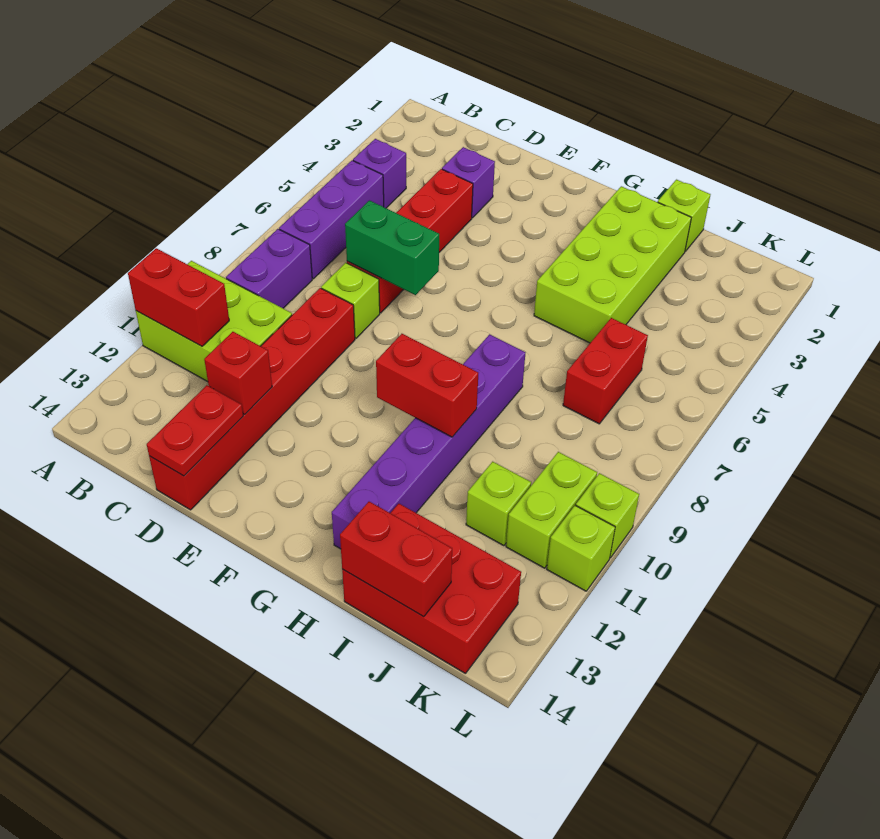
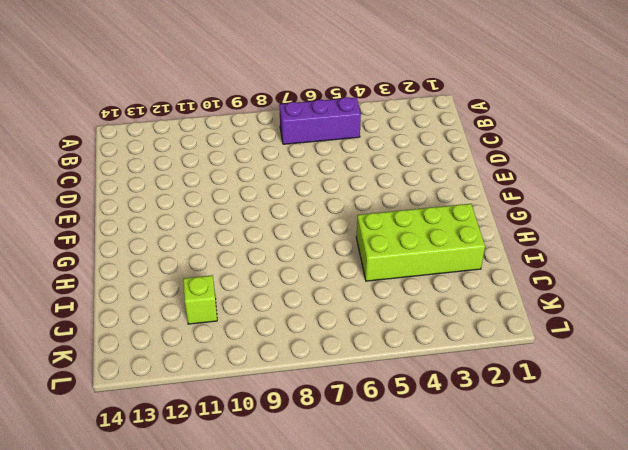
none -> lime 2x3 brick [136,261,292,382]
none -> purple 1x1 brick [353,139,406,208]
none -> purple 1x2 brick [226,229,312,308]

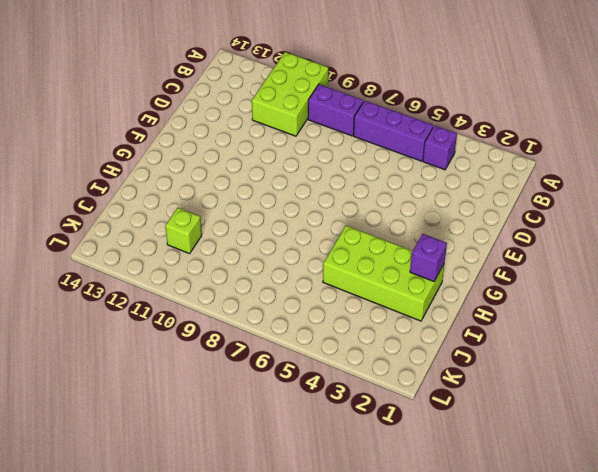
purple 1x1 brick [410,234,447,281] -> purple 1x1 brick moved to [442,147,495,218]
none -> red 1x4 brick [347,169,473,313]
none -> lime 1x1 brick [321,263,380,338]
none -> red 1x6 brick [149,288,355,510]

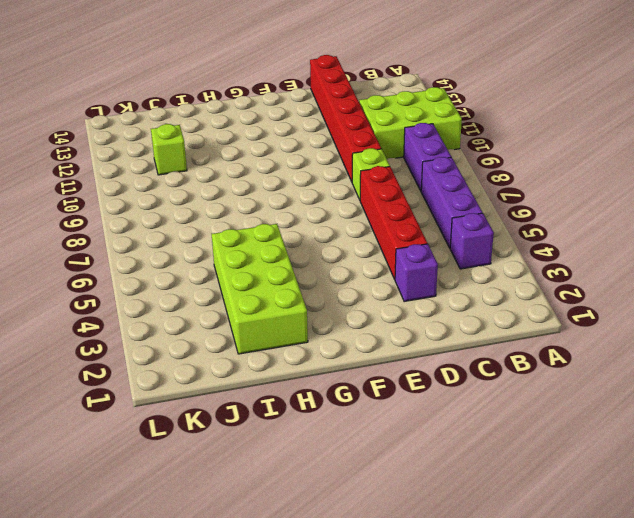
none -> purple 1x6 brick [332,334,525,549]
none -> lime 1x1 brick [658,180,710,251]
none -> red 2x3 brick [342,504,521,673]

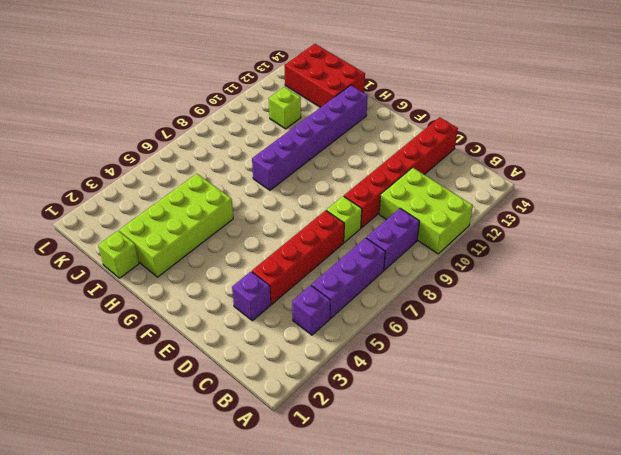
none -> red 1x2 brick [563,318,648,424]
none -> lime 1x2 brick [506,452,597,568]
none -> lime 1x1 brick [576,473,639,558]

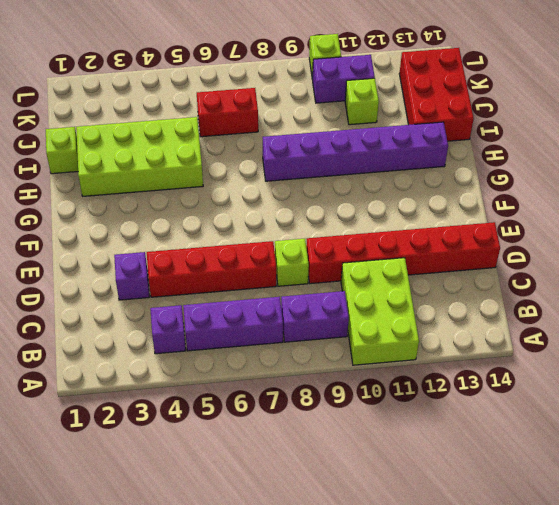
purple 1x2 brick [313,55,375,103] -> lime 1x2 brick [506,452,597,568]
none -> lime 1x1 brick [547,506,615,591]
none -> red 1x2 brick [128,248,229,346]
none -> green 1x2 brick [345,201,439,295]

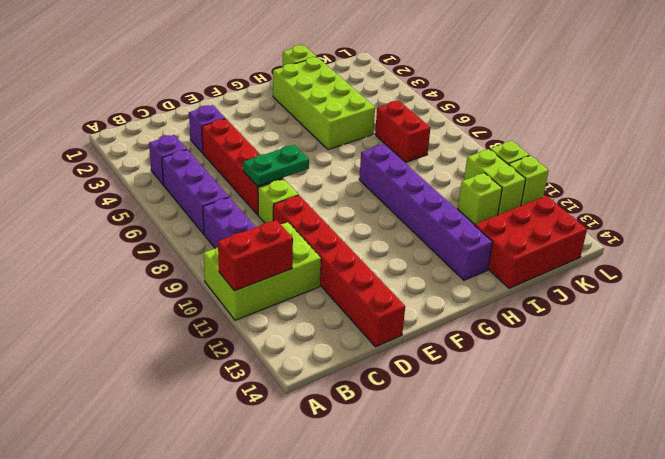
green 1x2 plate [243,145,309,186] -> green 1x2 brick [345,201,439,295]
none -> red 1x1 brick [204,332,272,414]
none -> red 1x2 plate [147,385,243,476]
none -> red 1x2 brick [376,334,478,437]

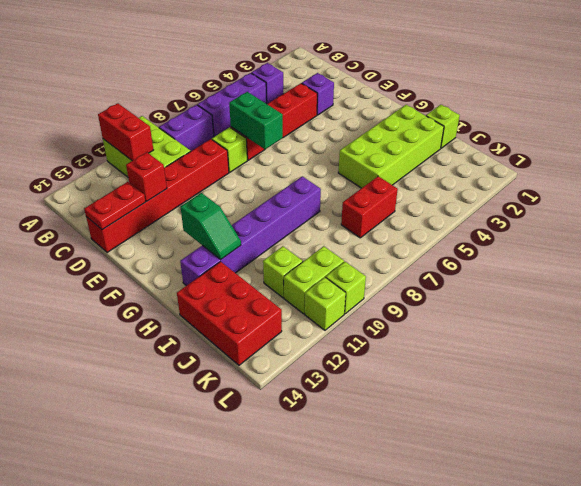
green 1x2 slope [181,193,241,259] -> none
none -> red 1x2 brick [376,334,478,437]
none -> red 1x2 brick [340,502,452,617]

